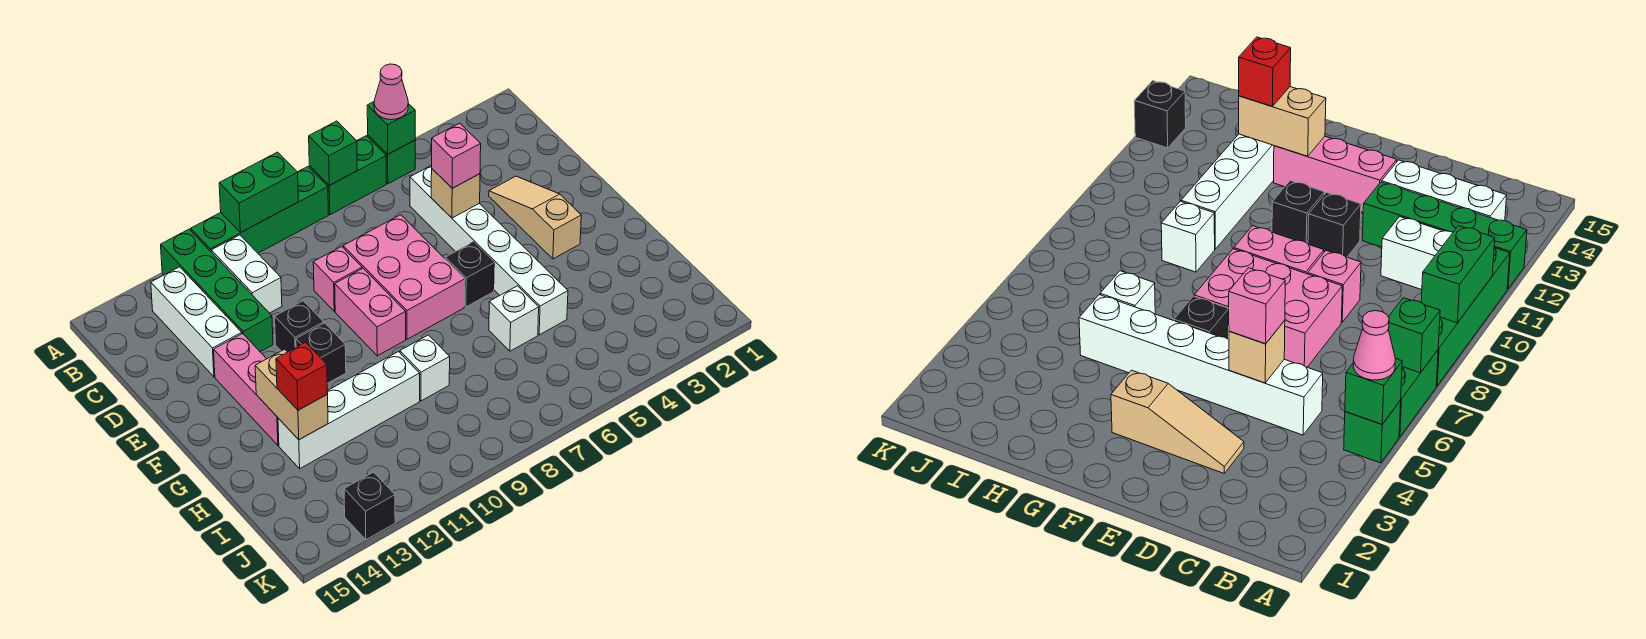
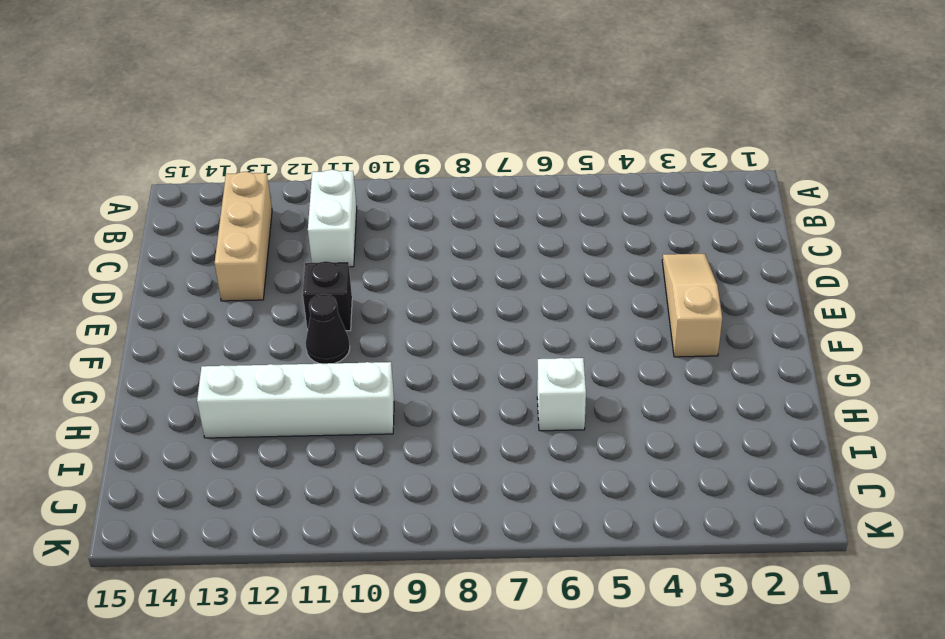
tan 1x3 brick [215,172,272,301] -> white 1x3 brick [151,267,242,377]
black 1x1 cone [306,294,350,364] -> black 1x1 brick [296,323,346,383]
none -> green 1x1 brick [368,135,415,184]
none -> green 1x2 brick [309,136,386,215]
none -> green 1x4 brick [191,167,328,253]

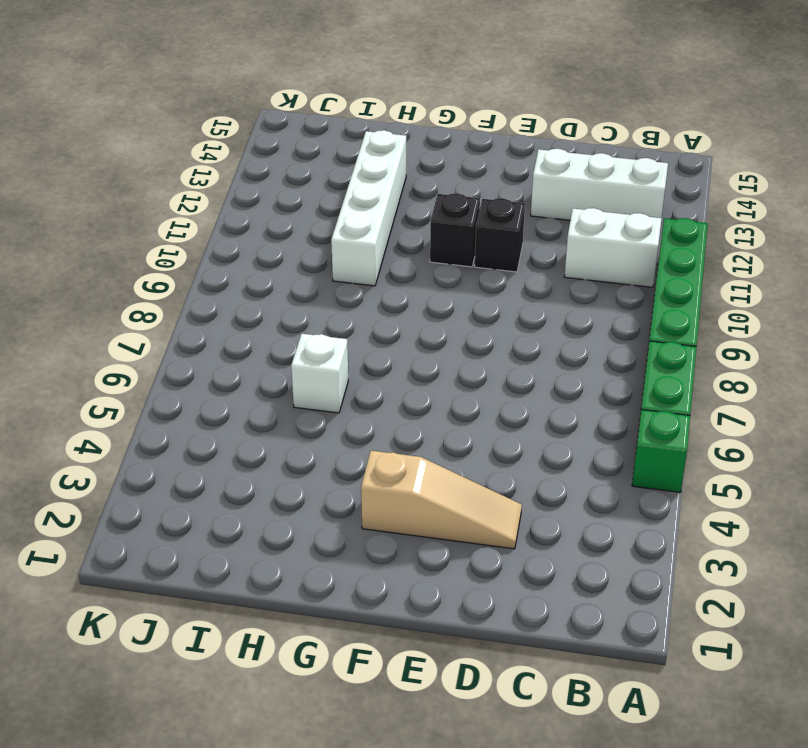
none -> green 1x4 brick [161,229,273,352]
none -> white 1x6 brick [410,165,568,335]
none -> pink 2x3 brick [343,215,465,339]

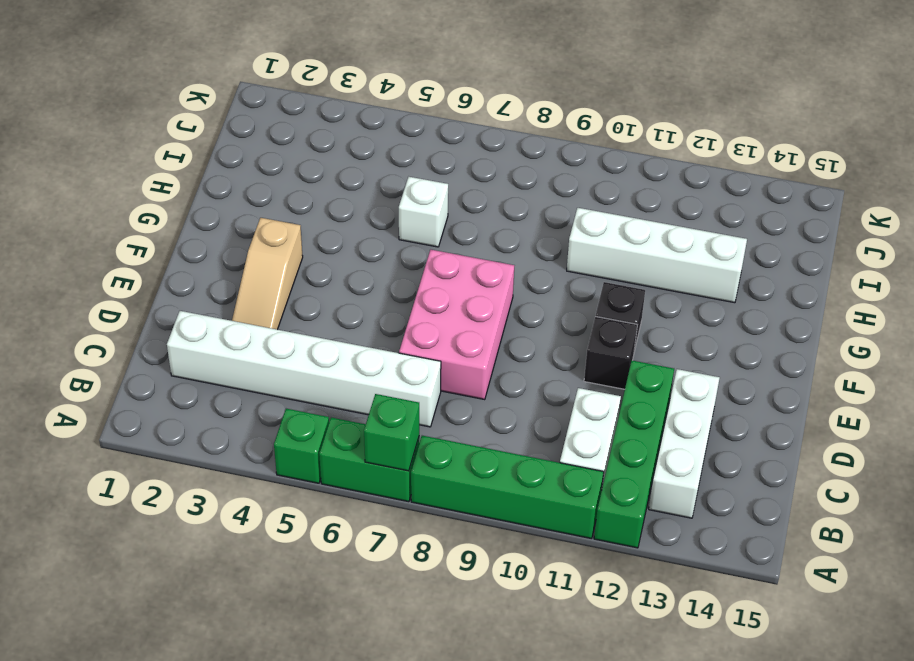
white 1x6 brick [167,311,441,427] -> white 1x6 brick turned to [410,165,568,335]
none -> pink 1x1 brick [313,246,362,311]
none -> pink 1x2 brick [335,269,406,356]
none -> pink 1x3 brick [214,334,279,445]

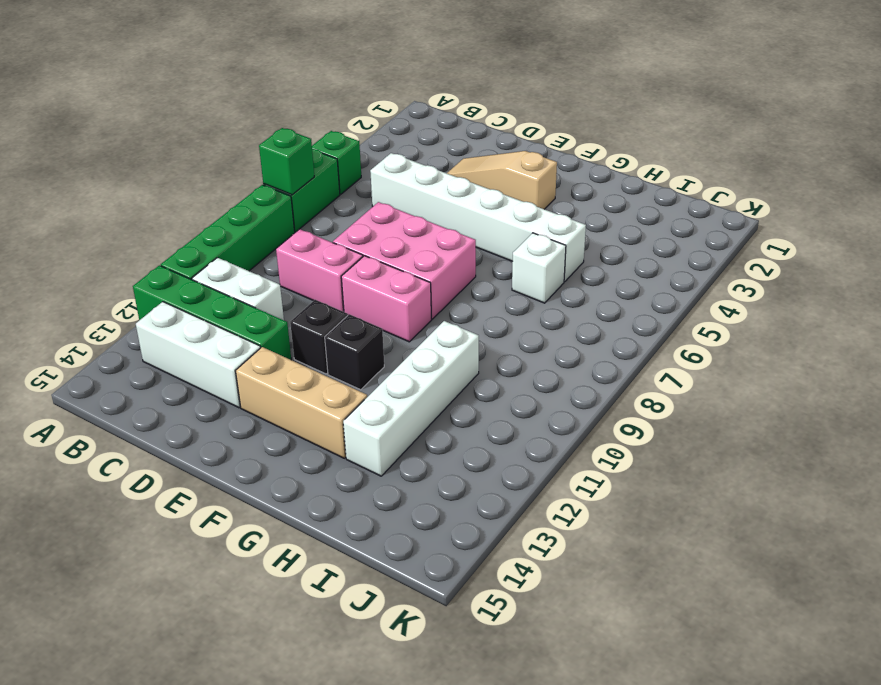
pink 1x2 brick [276,229,363,312] -> pink 1x1 brick [313,246,362,311]
tan 1x3 brick [236,347,367,458] -> pink 1x3 brick [214,334,279,445]
none -> black 1x1 brick [445,242,494,307]
none -> white 1x1 brick [400,335,450,401]
none -> black 1x1 brick [344,472,395,540]

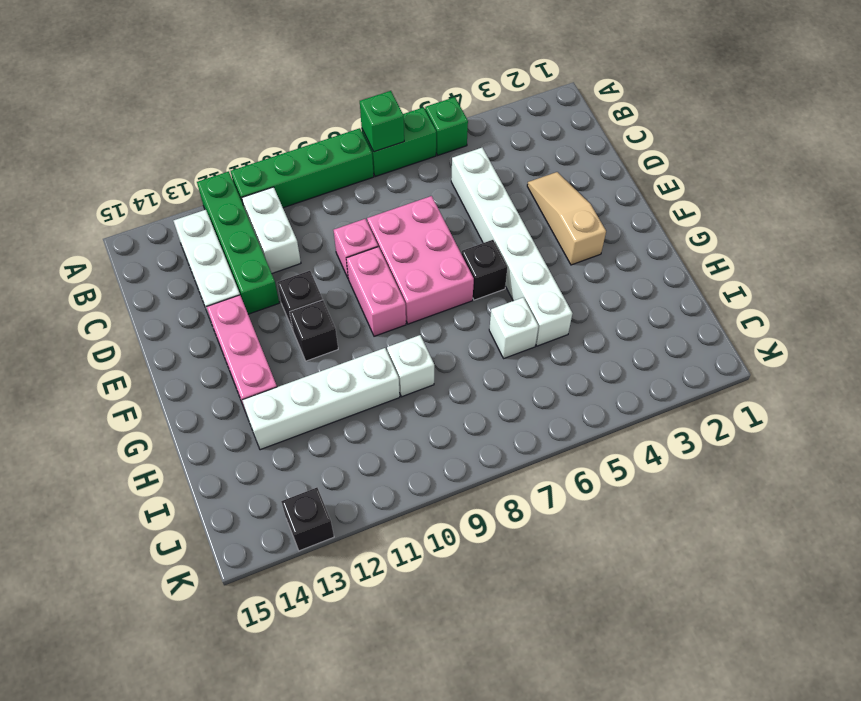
none -> green 1x1 brick [367,102,415,154]
none -> green 1x2 brick [219,152,298,232]
none -> tan 1x1 brick [431,169,480,218]

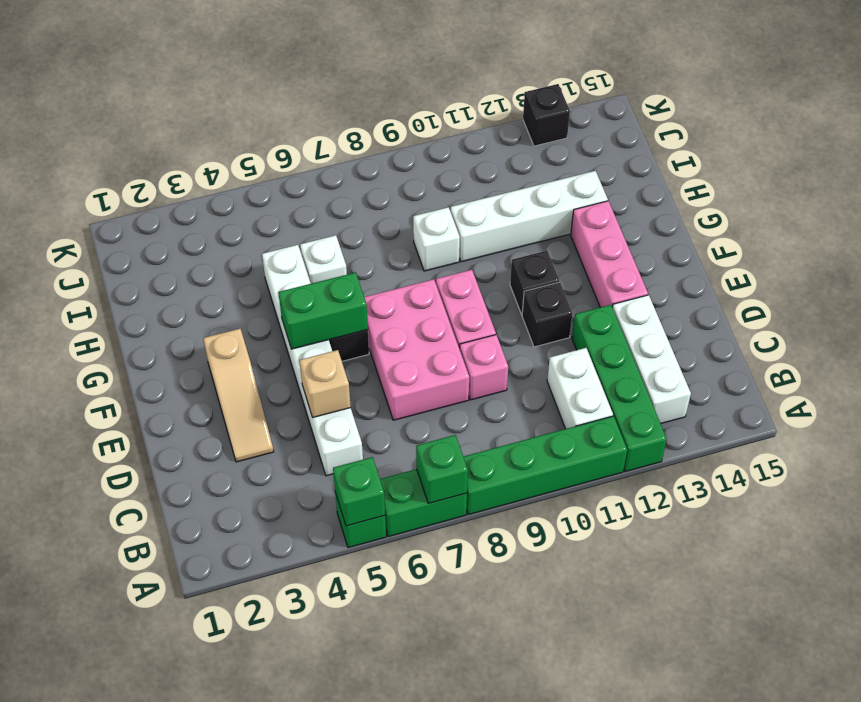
green 1x2 brick [278,272,368,349] -> green 1x2 brick moved to [219,152,298,232]
none -> tan 1x2 brick [255,349,328,440]
none -> pink 1x1 cone [374,64,408,120]
none -> pink 1x1 brick [432,123,481,188]

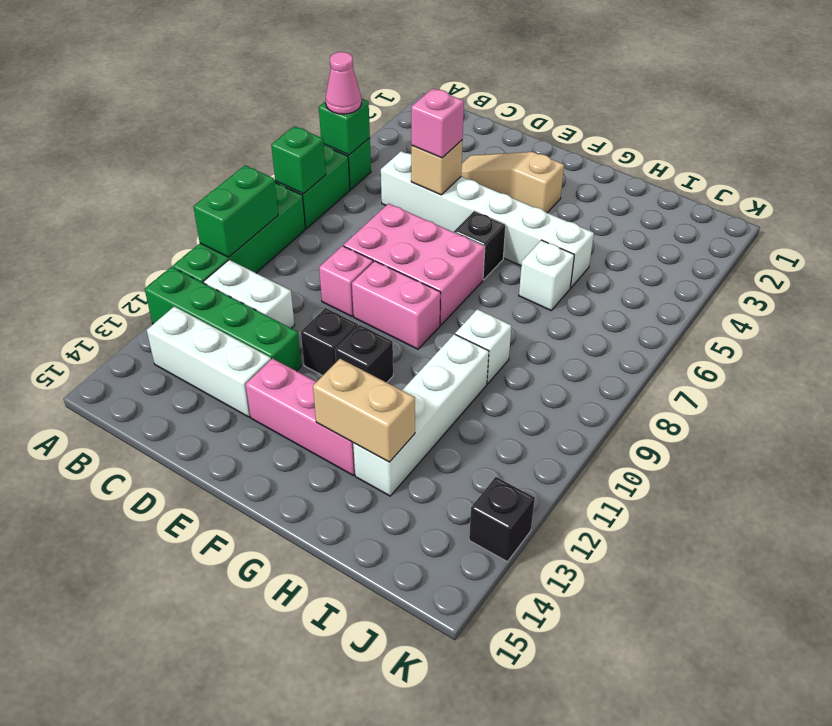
none -> red 1x1 brick [276,342,328,410]

